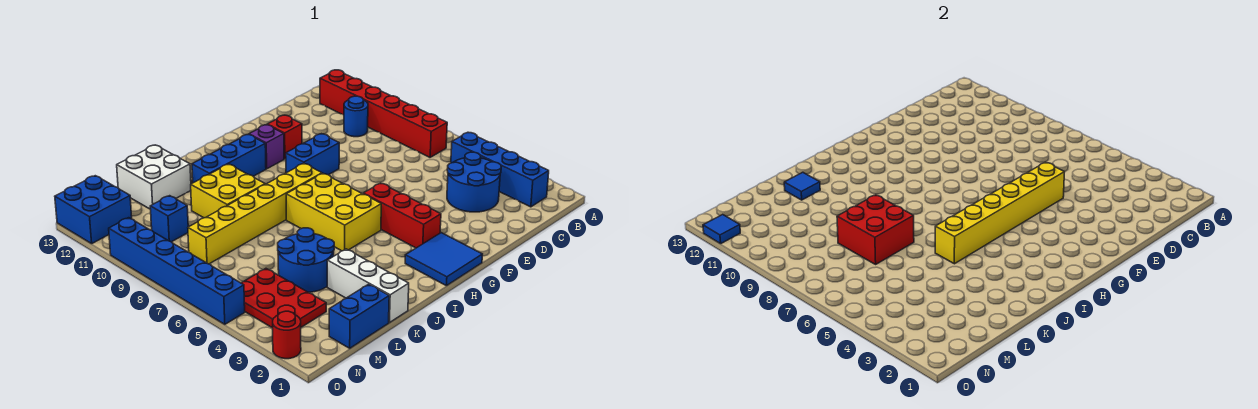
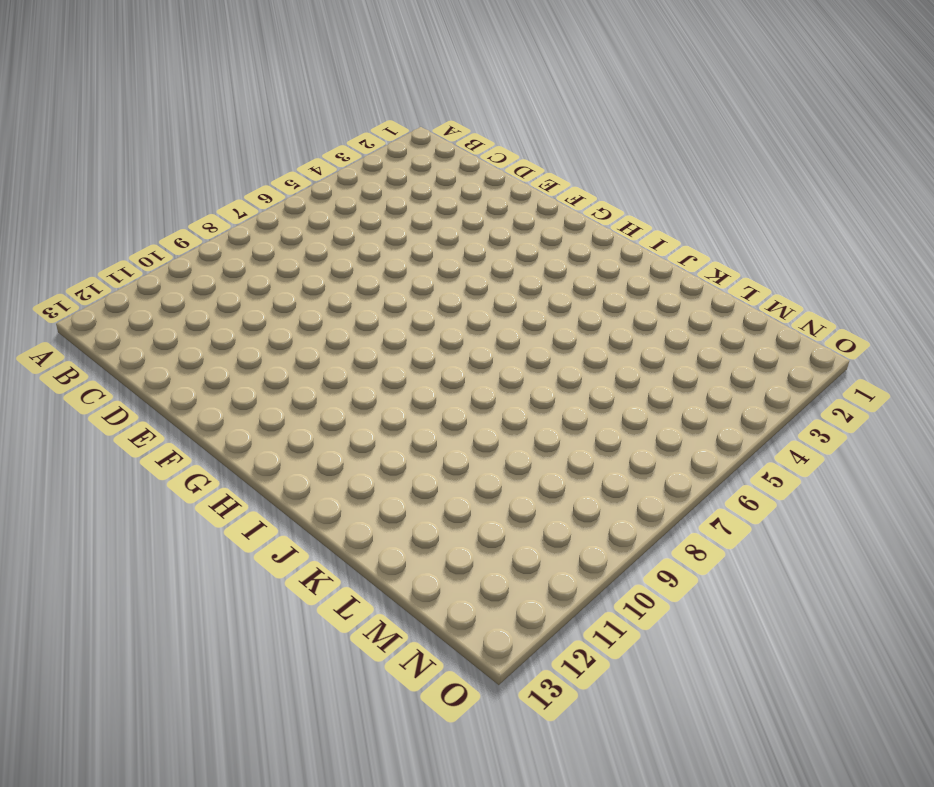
none -> blue 1x4 brick [451,133,549,207]
none -> red 1x6 brick [320,70,447,157]
none -> blue 2x2 round brick [447,152,501,212]

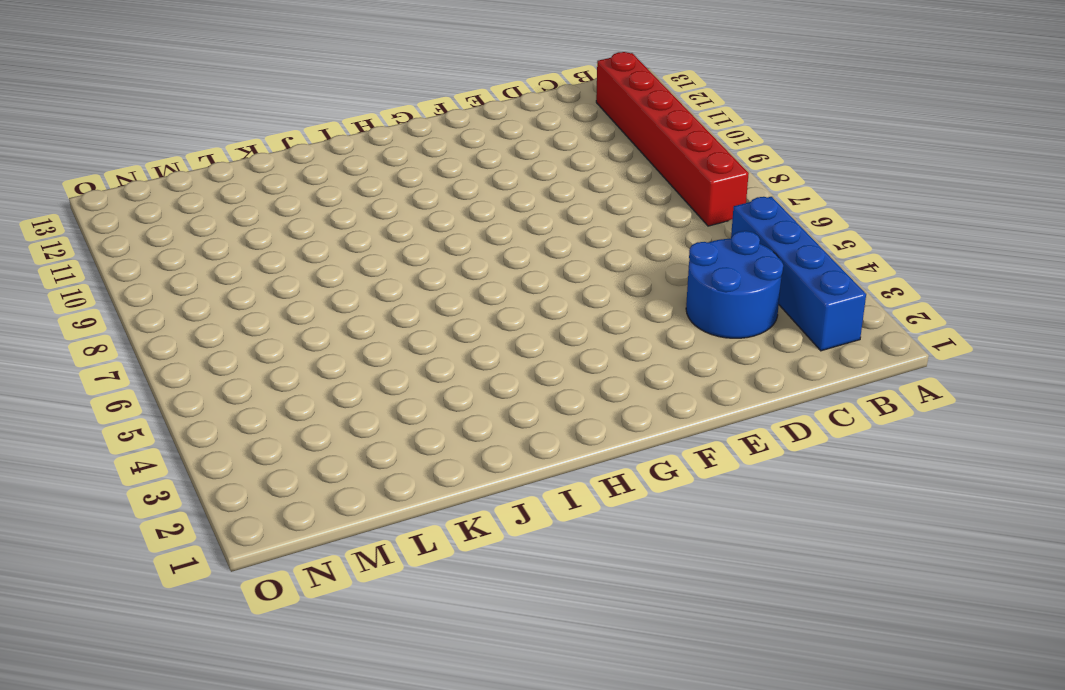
none -> blue 1x1 round brick [344,96,368,137]
none -> blue 1x2 brick [286,134,339,175]
none -> red 1x1 brick [267,115,302,159]

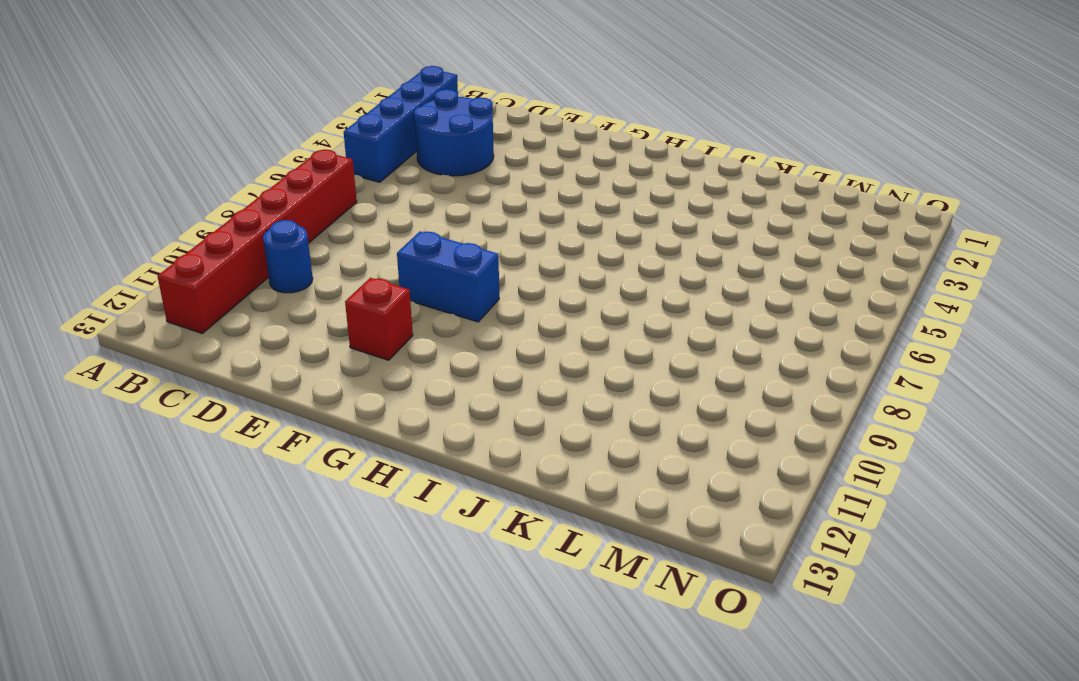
none -> blue 2x2 tile [405,233,482,286]
none -> red 1x3 brick [363,183,441,248]
none -> purple 1x1 brick [249,125,284,169]

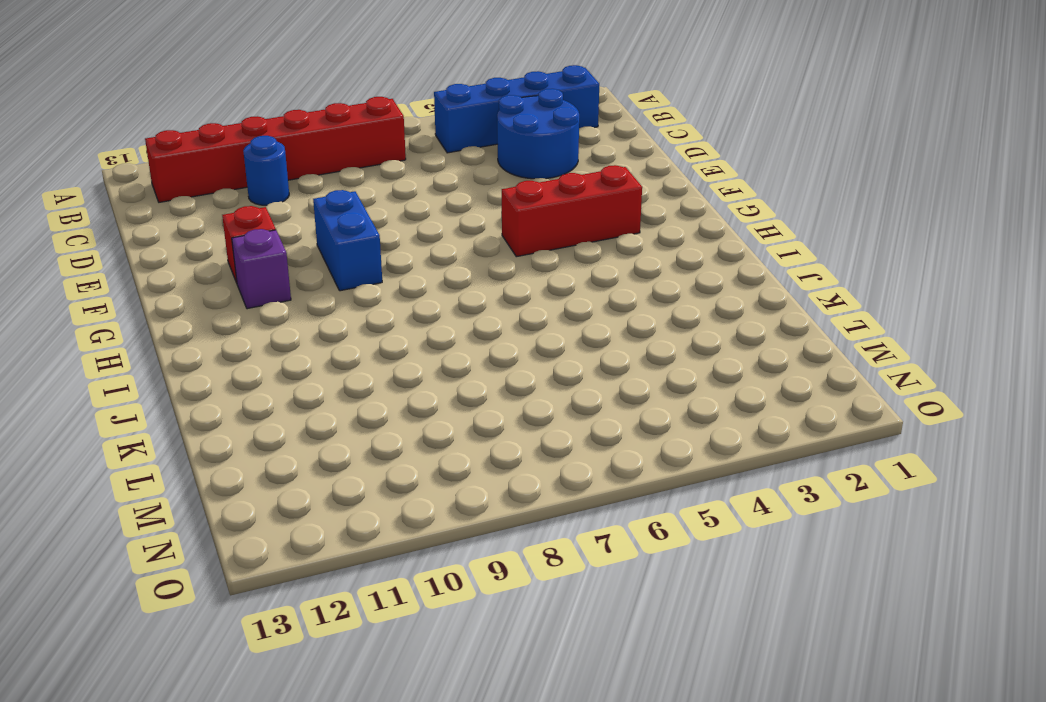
none -> blue 2x2 tile [405,233,482,286]
none -> yellow 2x3 brick [286,173,381,251]
none -> yellow 1x6 brick [188,163,322,264]

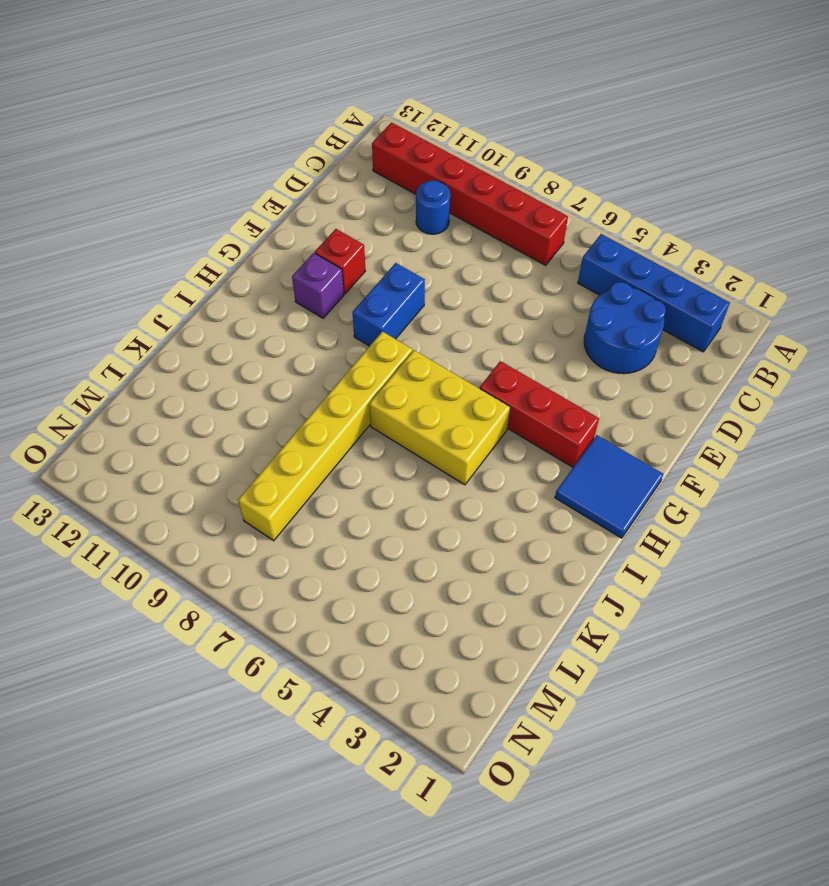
none -> blue 1x3 brick [192,135,266,183]
none -> yellow 2x2 brick [191,164,265,218]
none -> white 1x3 brick [327,249,409,323]

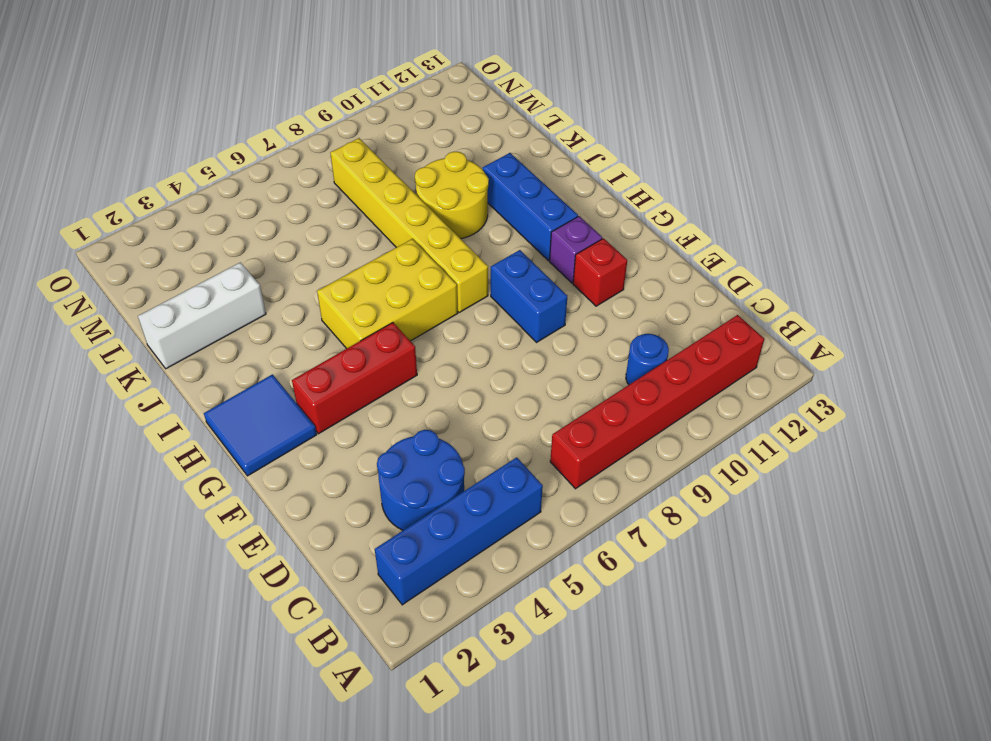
yellow 2x2 round brick [415,152,489,239] -> yellow 2x2 brick [191,164,265,218]
none -> blue 2x2 round brick [278,228,334,292]
none -> white 2x2 brick [117,145,191,209]
none -> blue 1x2 brick [329,284,389,348]

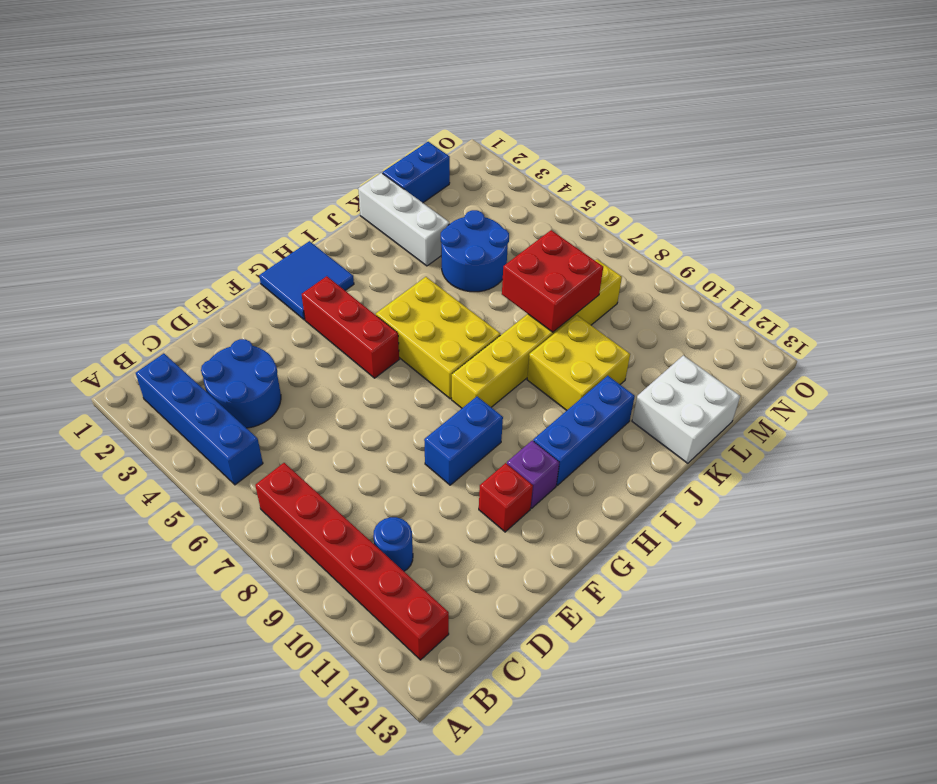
none -> red 2x3 plate [241,269,326,328]
none -> blue 1x1 brick [150,196,188,242]
none -> blue 2x2 brick [55,176,132,244]

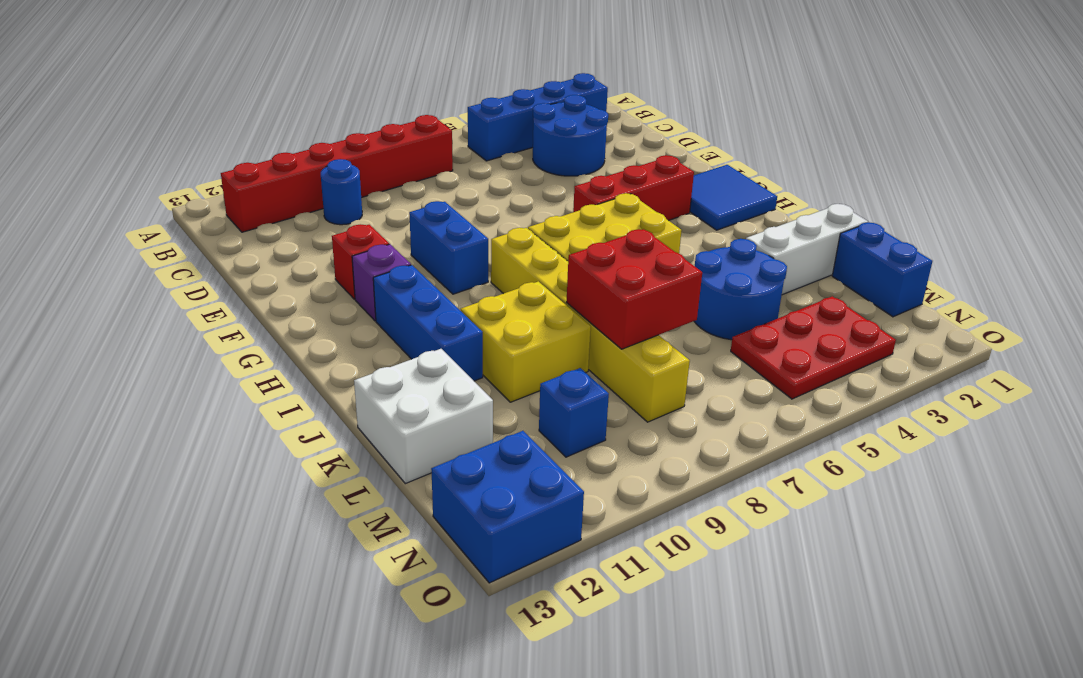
none -> red 1x1 round brick [273,311,301,359]
none -> blue 1x6 brick [109,218,245,324]
none -> yellow 1x6 brick [935,162,1064,264]

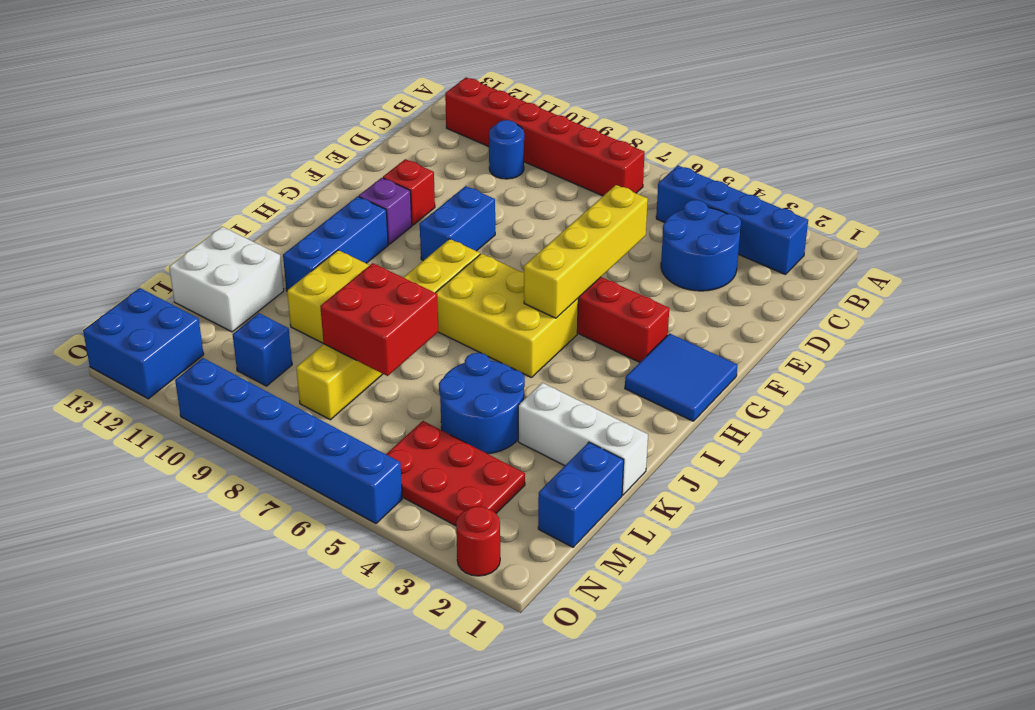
yellow 1x4 brick [524,185,648,318] -> yellow 1x6 brick [935,162,1064,264]
none -> blue 1x1 tile [784,172,820,200]
none -> blue 1x1 tile [703,215,740,244]

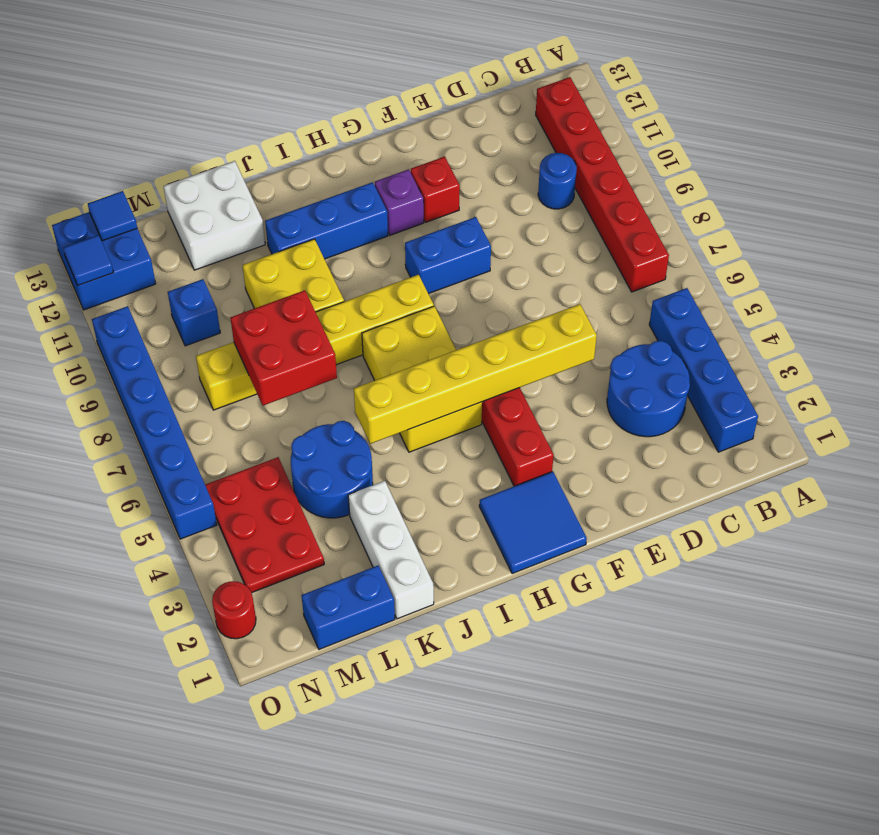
blue 1x1 tile [88,191,137,241] -> blue 1x1 tile moved to [784,172,820,200]

